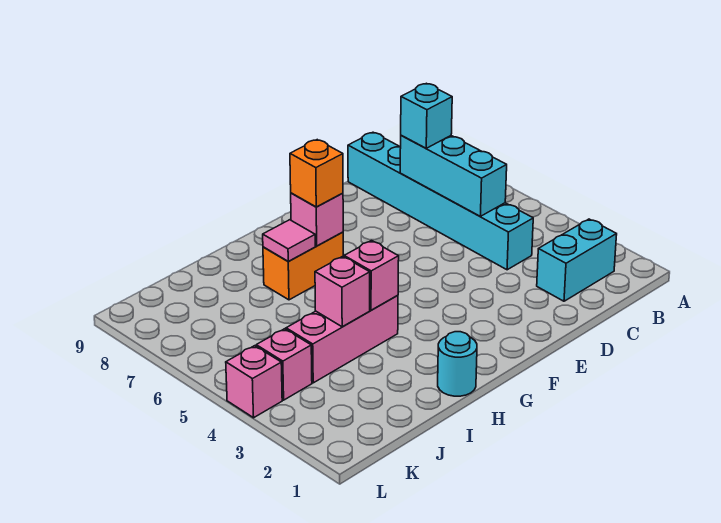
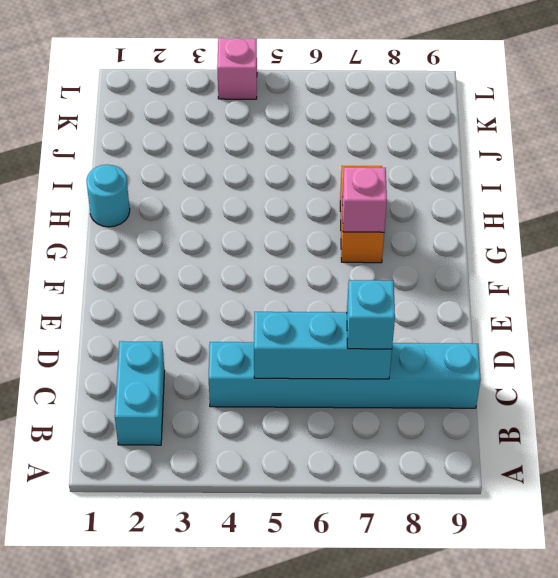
none -> pink 1x3 brick [286,295,398,383]
none -> pink 1x1 brick [256,329,312,400]
none -> pink 1x1 brick [344,241,399,310]

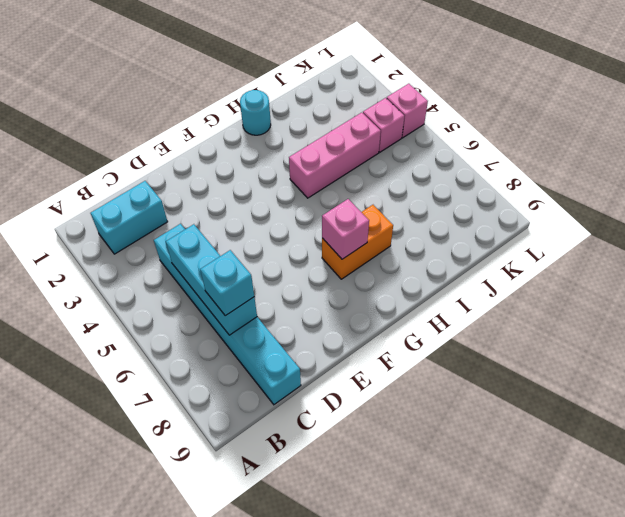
none -> pink 1x1 brick [344,241,399,310]
none -> pink 1x1 tile [263,220,315,261]
none -> pink 1x1 brick [315,256,370,327]

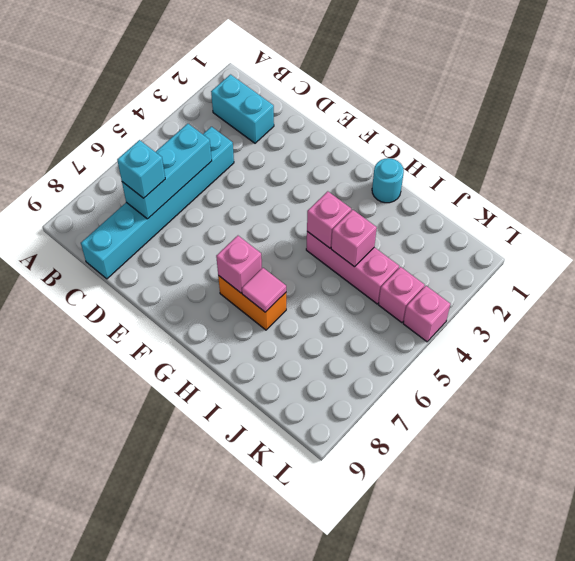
none -> orange 1x1 brick [290,140,343,207]

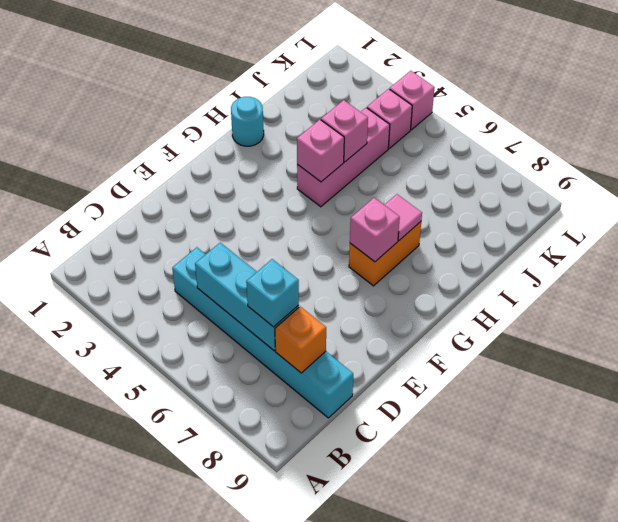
orange 1x1 brick [275,307,326,373] -> orange 1x1 brick moved to [290,140,343,207]
none -> cyan 1x2 brick [537,219,617,301]

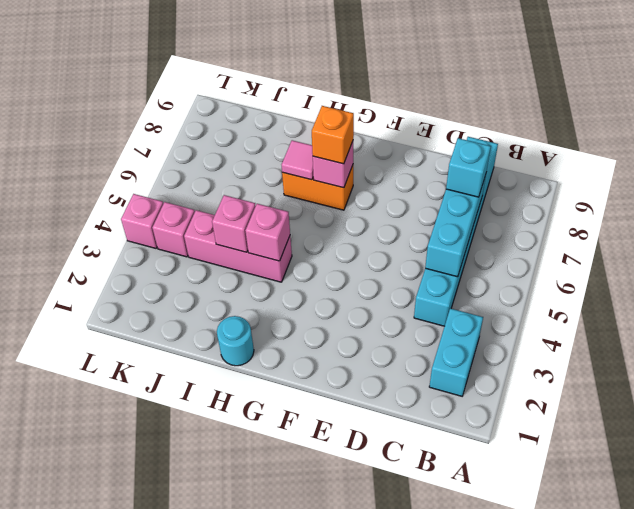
cyan 1x2 brick [429,308,483,396] -> cyan 1x2 brick turned to [537,219,617,301]

